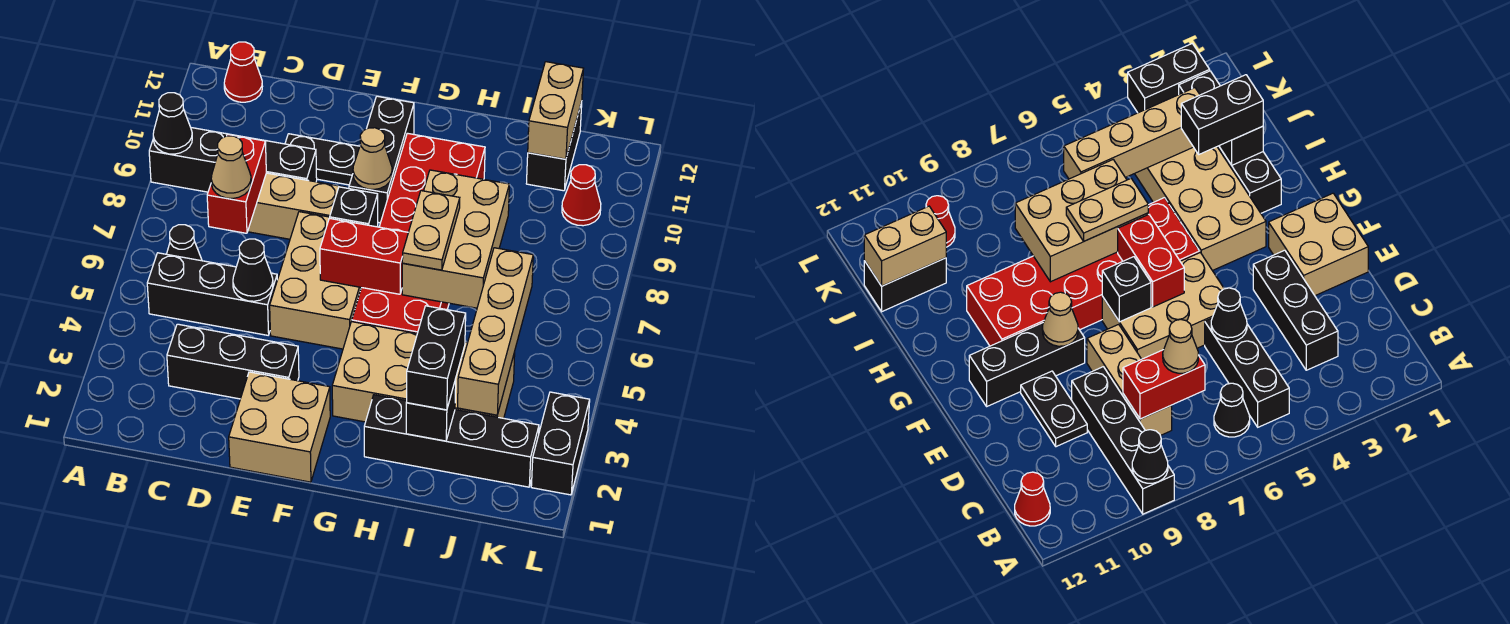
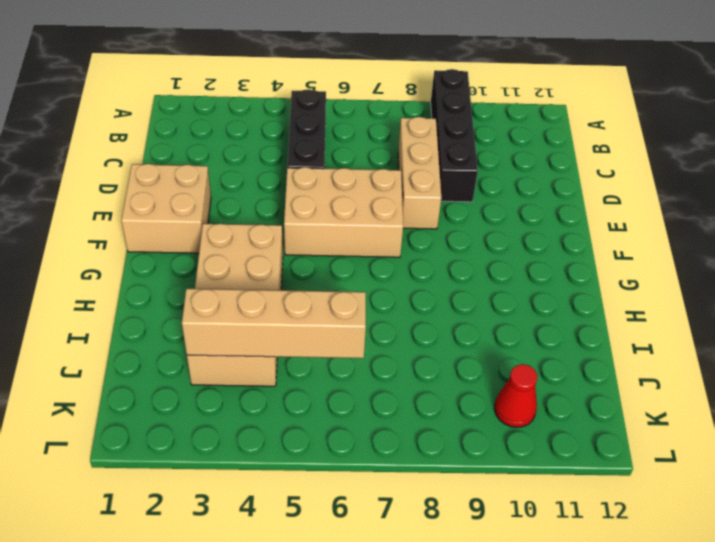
none -> black 1x1 cone [167,225,202,261]
none -> red 1x1 cone [224,42,262,102]
none -> black 1x3 brick [167,324,299,399]

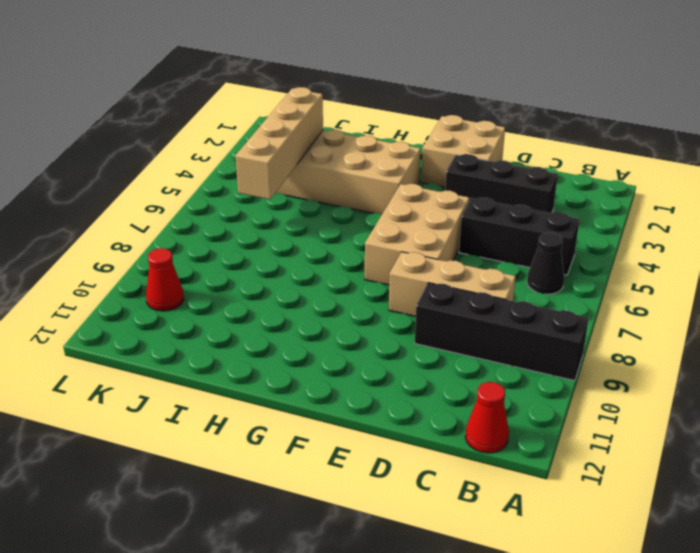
none -> black 1x2 plate [285,134,360,185]
none -> black 1x3 brick [349,96,414,223]
none -> red 2x6 brick [352,133,485,333]

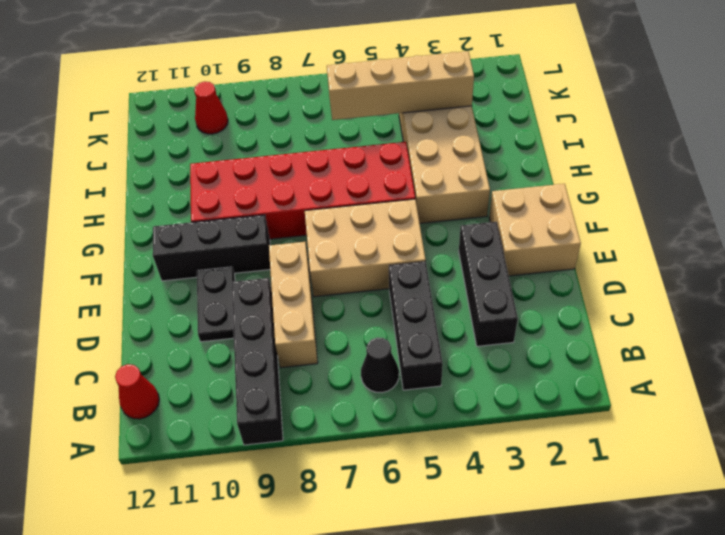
none -> black 1x4 brick [364,395,539,487]
none -> black 1x2 brick [526,102,582,191]
none -> black 1x2 brick [531,392,590,495]

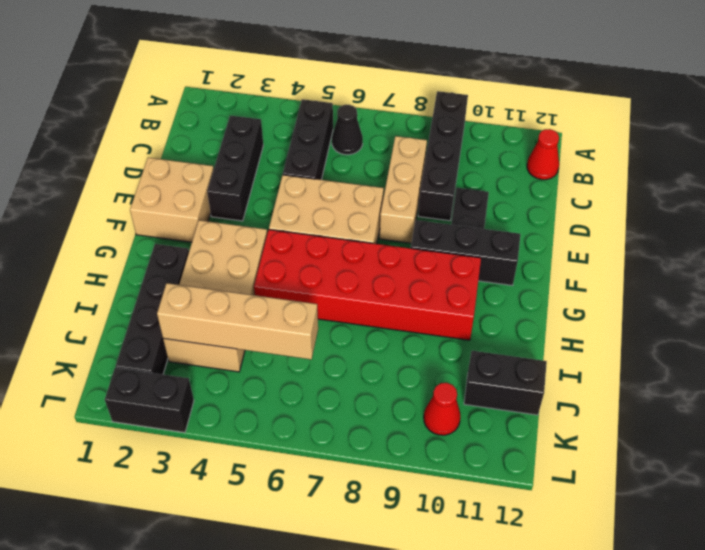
none -> black 1x1 cone [153,93,192,154]
none -> red 1x2 brick [207,134,266,233]
none -> black 1x1 cone [233,239,273,301]

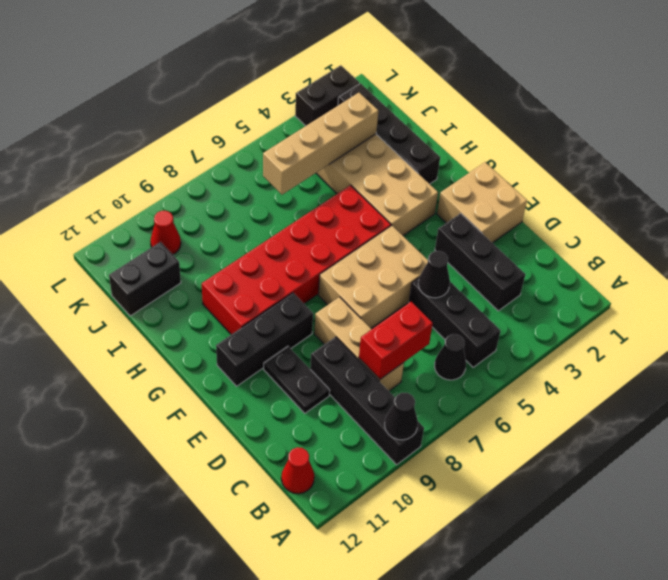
none -> red 1x2 brick [320,218,408,294]
none -> black 1x1 brick [330,187,378,227]
none -> tan 1x1 cone [353,128,392,189]

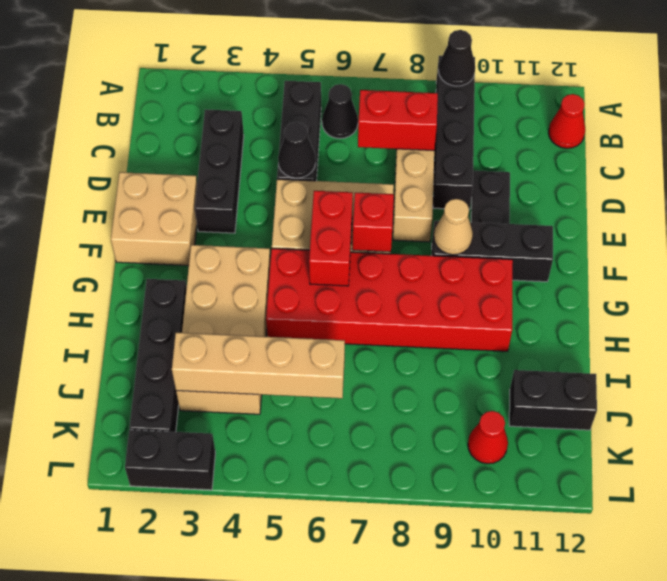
red 1x1 brick [352,193,394,252] -> black 1x1 brick [330,187,378,227]
none -> tan 2x3 brick [402,170,509,308]
none -> black 1x1 brick [406,379,456,441]
none -> tan 1x2 brick [528,62,584,159]

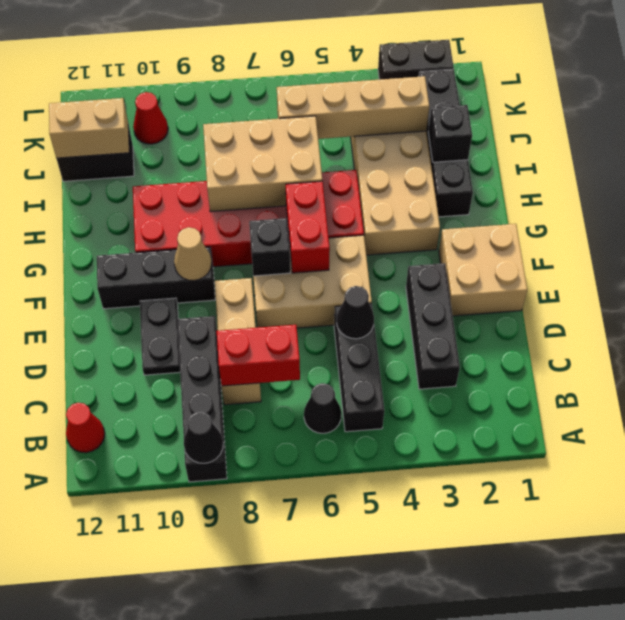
none -> tan 1x1 cone [211,136,251,199]
none -> tan 1x2 plate [402,191,460,270]
none -> black 1x2 brick [406,306,466,410]

